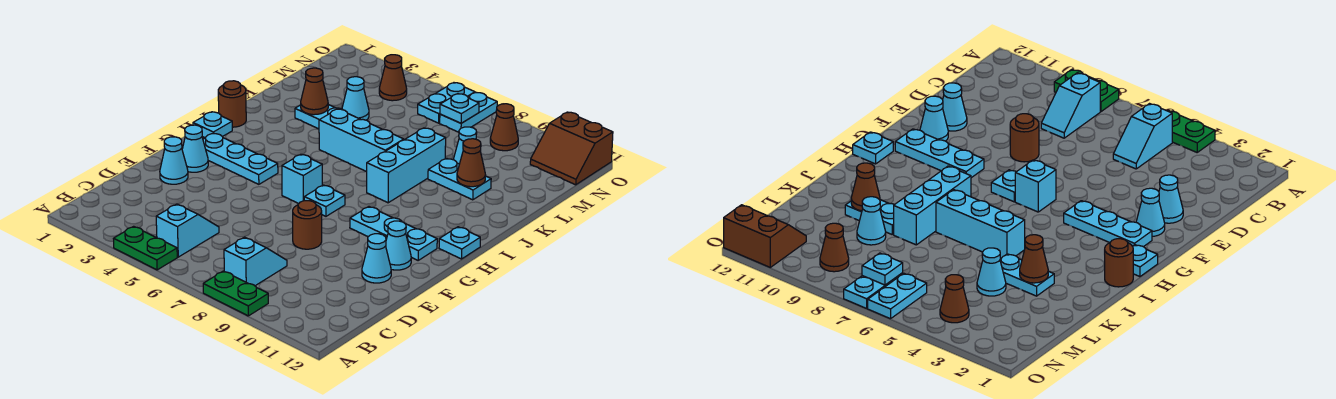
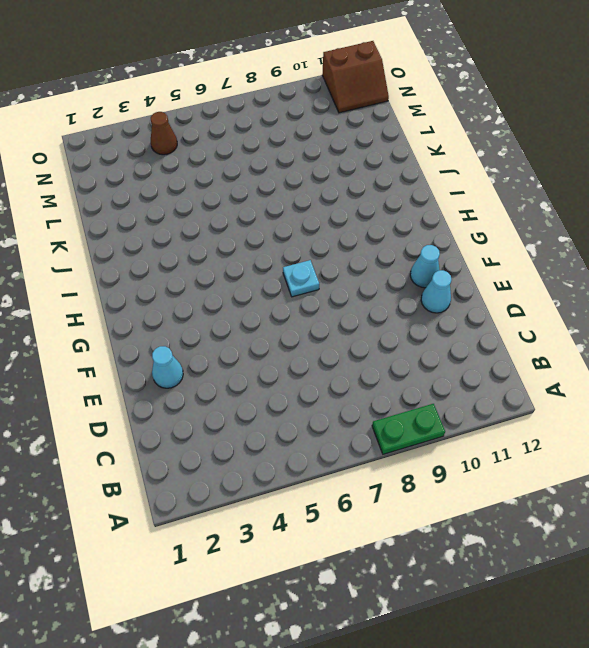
none -> green 1x2 plate [113,226,177,270]
none -> cyan 1x2 slope [156,204,219,257]
none -> cyan 1x2 slope [224,237,287,286]
none -> brown 1x1 round brick [293,201,322,249]

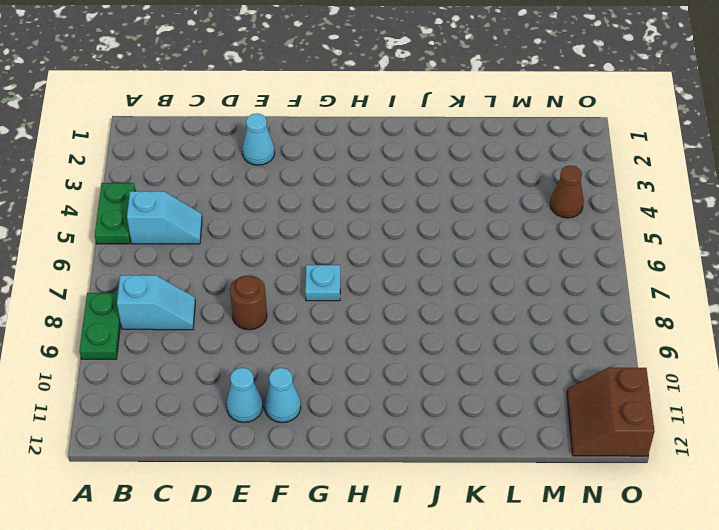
none -> cyan 1x1 cone [182,125,208,172]
none -> cyan 1x3 plate [203,133,278,184]
none -> cyan 1x1 brick [282,154,322,204]
none -> cyan 1x3 plate [350,207,437,260]

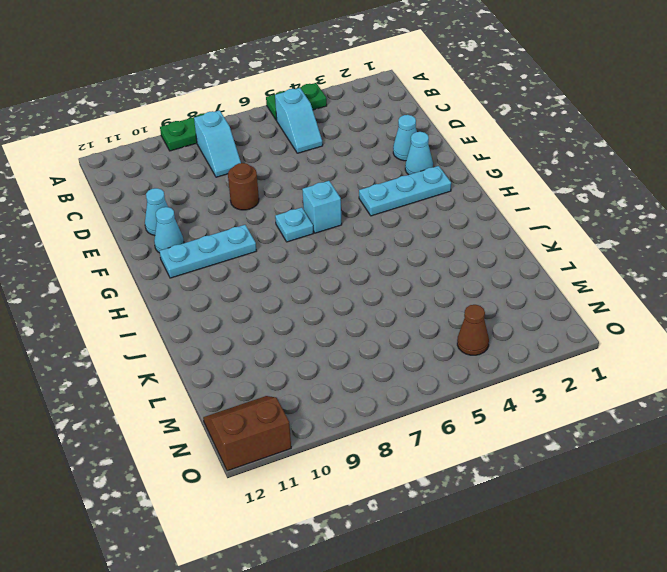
none -> cyan 1x1 plate [193,112,232,137]
none -> cyan 1x1 plate [439,227,480,259]
none -> brown 1x1 round brick [218,81,246,127]
none -> cyan 1x3 brick [367,128,446,203]

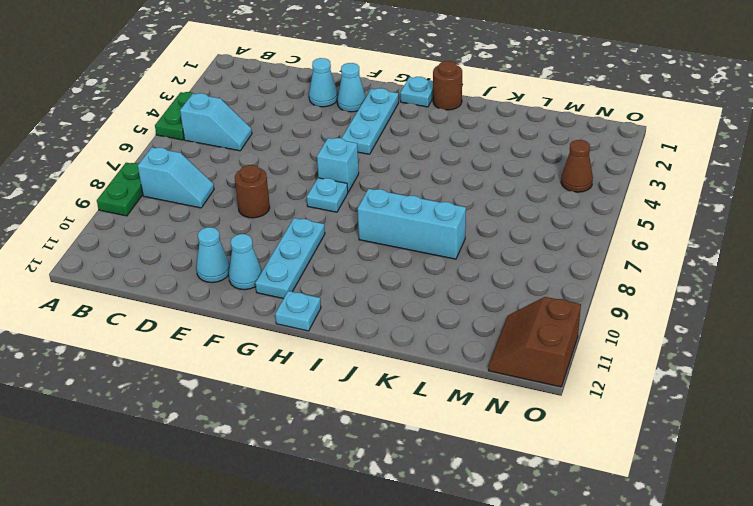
none -> cyan 1x3 brick [319,109,404,172]
none -> cyan 1x2 plate [295,105,343,129]
none -> cyan 1x2 plate [428,158,491,200]
none -> cyan 1x1 cone [342,77,369,120]

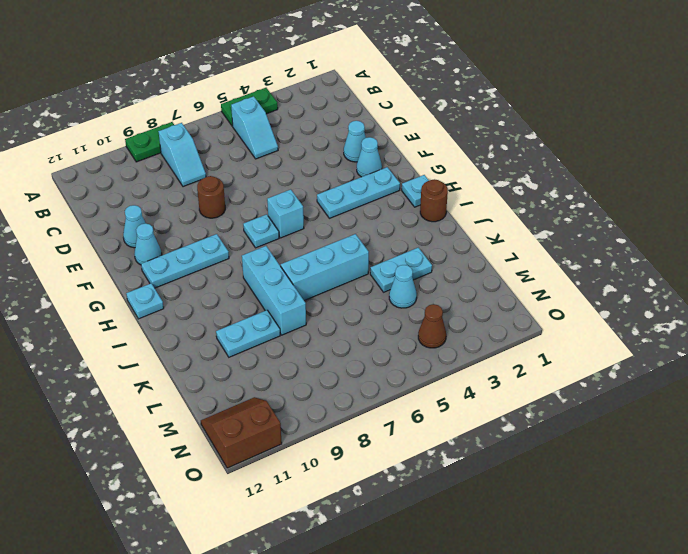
none -> cyan 1x1 cone [453,127,477,164]
none -> cyan 1x2 plate [418,83,475,123]
none -> cyan 1x2 plate [440,93,497,132]
none -> brown 1x1 cone [490,104,518,151]

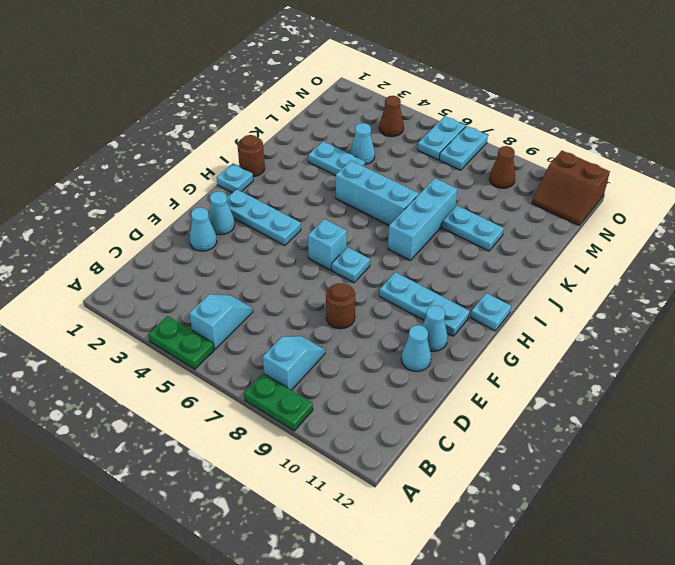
none -> cyan 1x1 cone [453,127,477,164]
none -> brown 1x1 cone [301,68,328,115]
none -> brown 1x1 cone [457,139,485,187]
none -> cyan 1x1 plate [440,94,479,123]

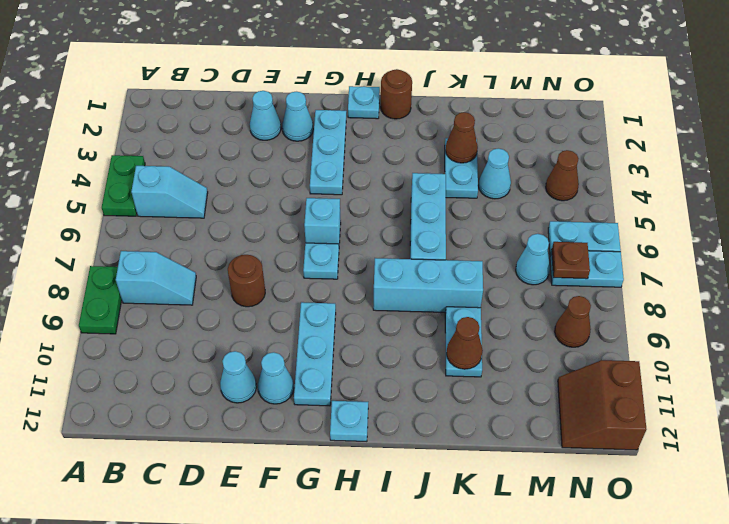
cyan 1x1 cone [516,234,550,285] -> cyan 1x1 cone moved to [453,127,477,164]
brown 1x1 plate [552,242,590,279] -> cyan 1x1 plate [440,94,479,123]

